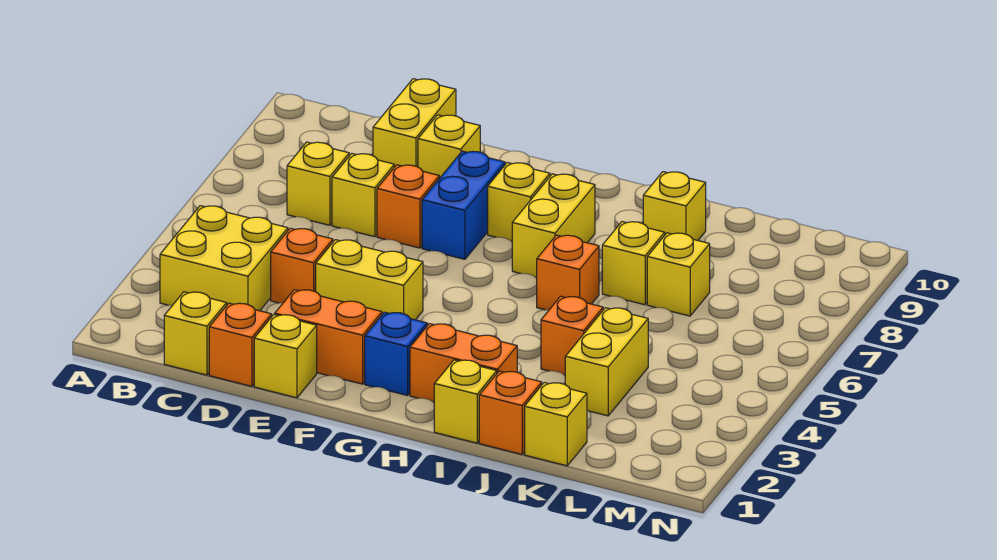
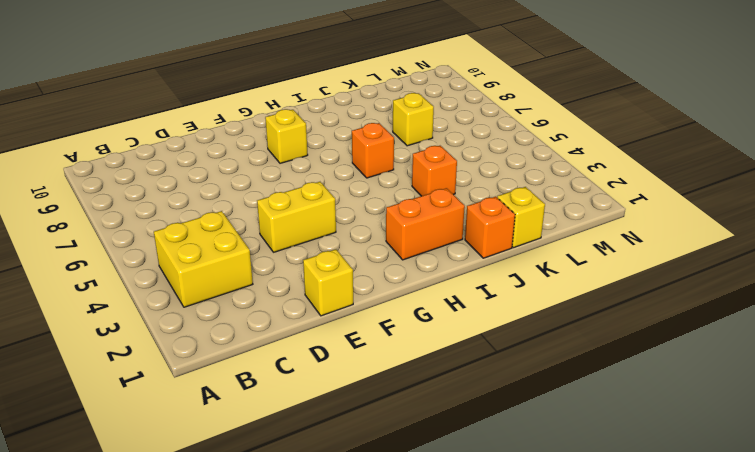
none -> yellow 1x1 brick [164,292,227,375]
none -> yellow 1x1 brick [287,142,349,225]
none -> orange 1x1 brick [209,303,272,386]

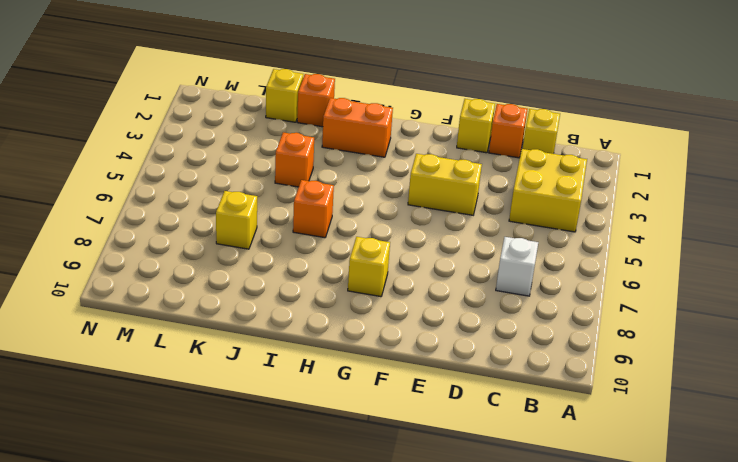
white 1x1 brick [496,237,538,296] -> yellow 1x1 brick [287,142,349,225]
none -> orange 1x1 brick [271,228,333,303]
none -> yellow 1x1 brick [332,154,394,237]
none -> yellow 1x2 brick [373,79,456,167]

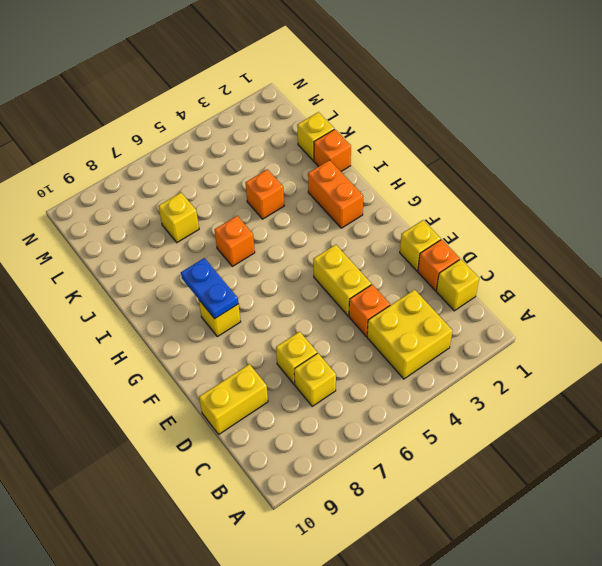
blue 1x2 plate [181,258,238,319] -> none
none -> orange 1x2 brick [275,290,382,384]
none -> orange 1x1 brick [377,165,439,248]
none -> yellow 1x1 brick [418,115,480,179]

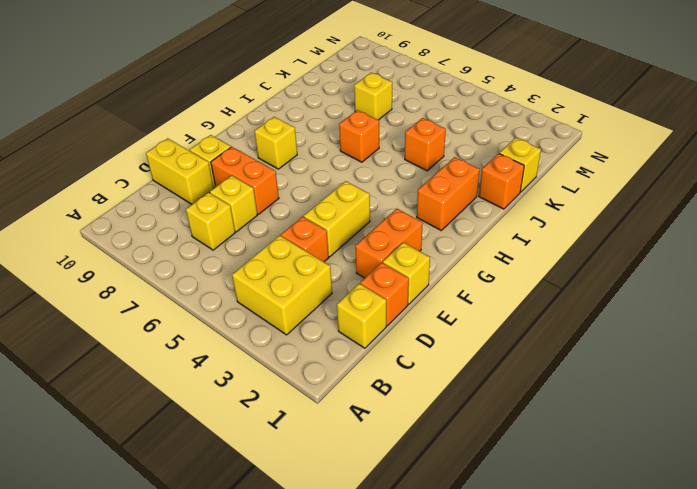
orange 1x2 brick [211,147,279,214] -> orange 1x1 brick [377,165,439,248]
none -> blue 1x2 brick [422,151,505,259]
none -> blue 1x1 brick [365,312,427,395]
none -> yellow 1x2 brick [512,174,595,278]

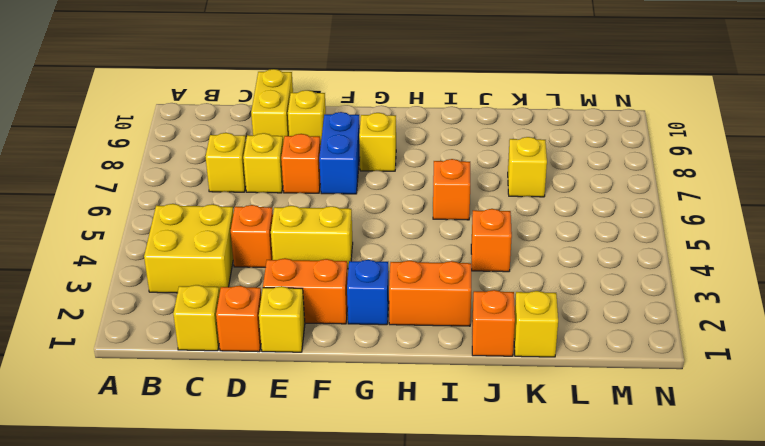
none -> yellow 1x2 brick [512,174,595,278]
none -> yellow 1x1 brick [434,360,497,443]
none -> yellow 1x1 brick [602,222,665,305]

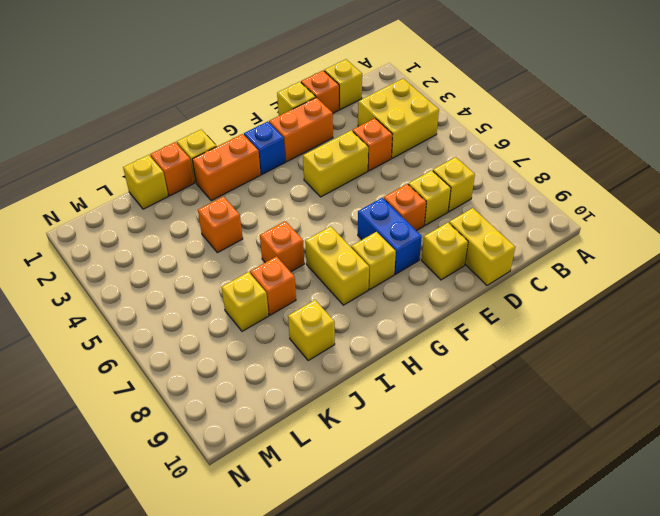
orange 1x1 brick [250,256,296,315] -> yellow 1x1 brick [602,222,665,305]
none -> yellow 1x2 brick [565,308,648,416]

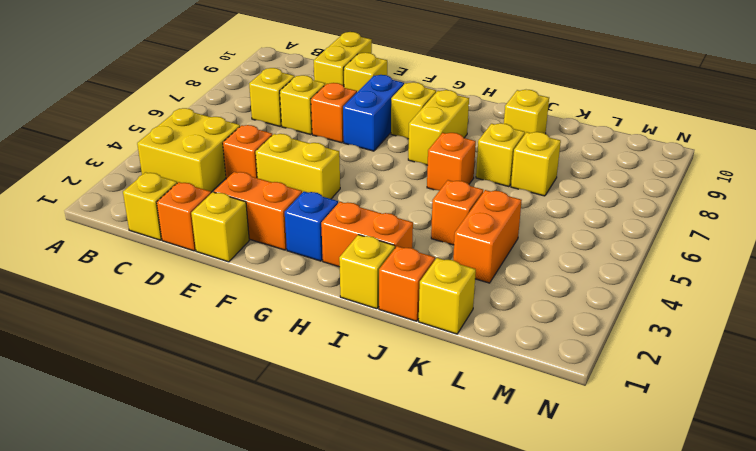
orange 1x2 brick [453,190,522,283] -> yellow 1x2 brick [565,308,648,416]

